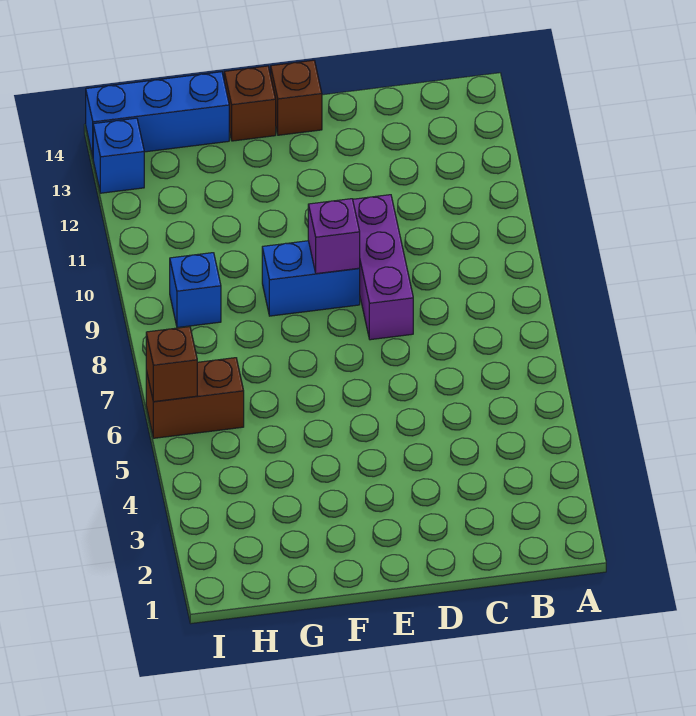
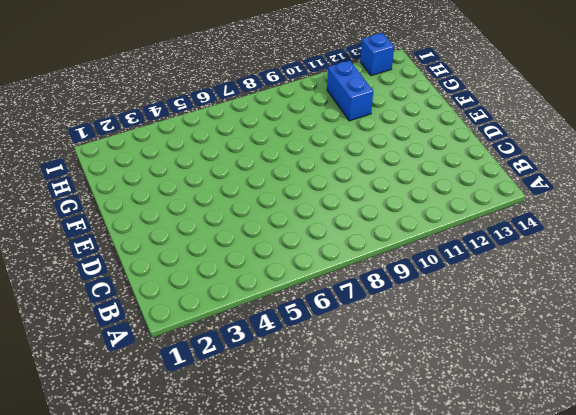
blue 1x2 brick [327,61,373,121] -> blue 1x2 brick moved to [262,241,360,316]
none -> purple 1x3 brick [353,195,413,340]
none -> brown 1x1 brick [271,60,322,135]

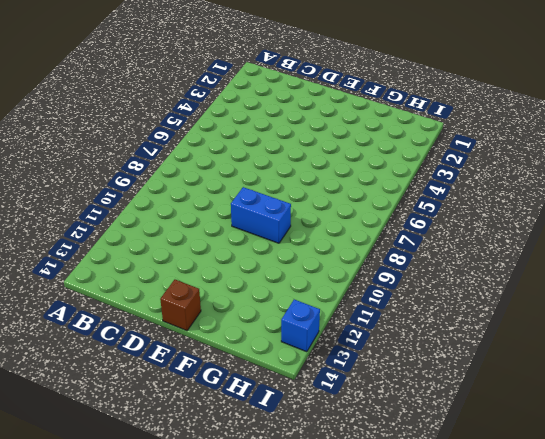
none -> purple 1x3 brick [353,195,413,340]
none -> brown 1x1 brick [224,66,276,141]

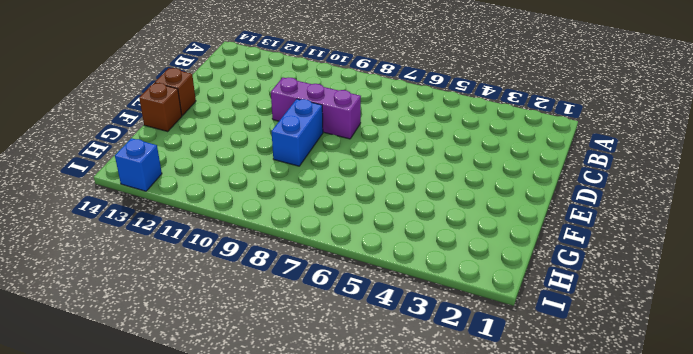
none -> blue 1x3 brick [86,72,229,156]
none -> brown 1x2 brick [146,358,244,438]

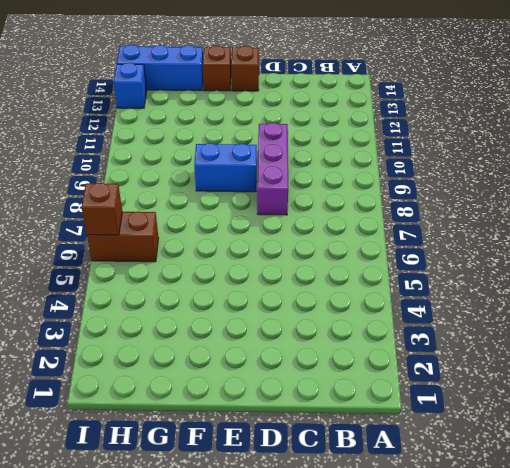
none -> blue 1x1 brick [170,253,221,328]
none -> purple 1x1 brick [308,199,360,274]

